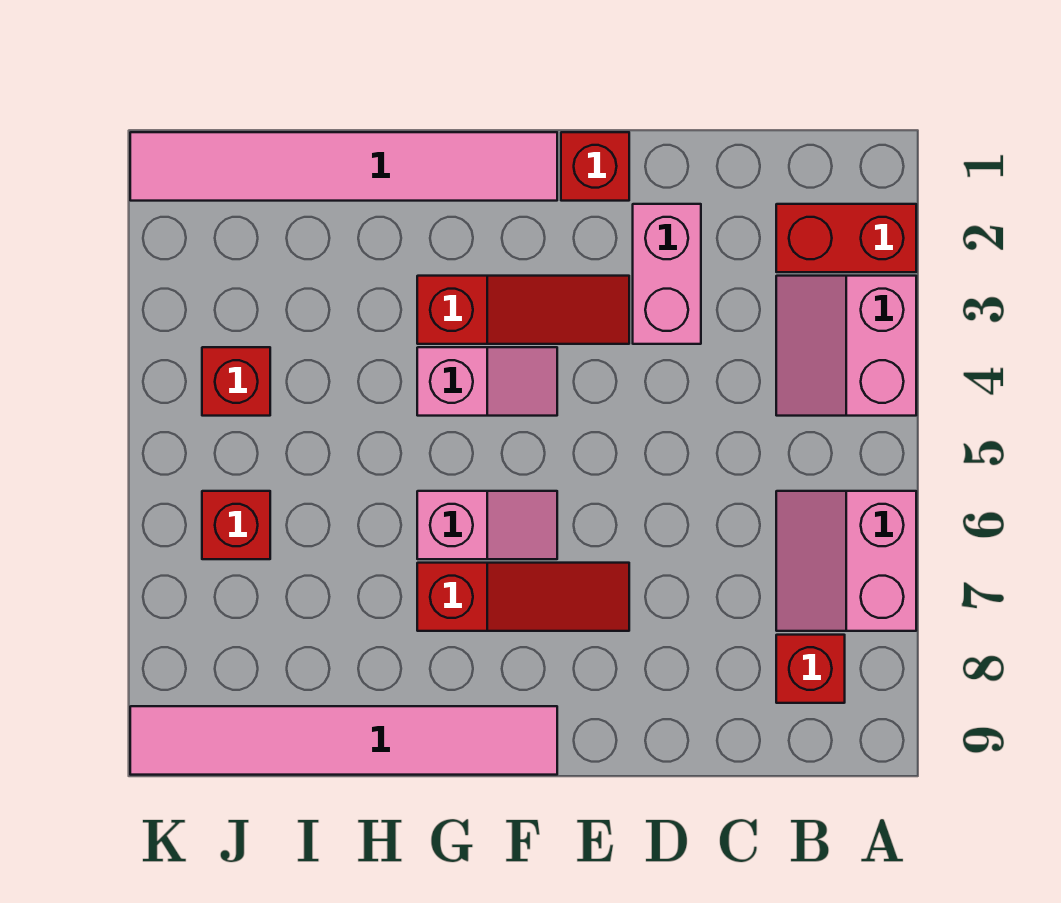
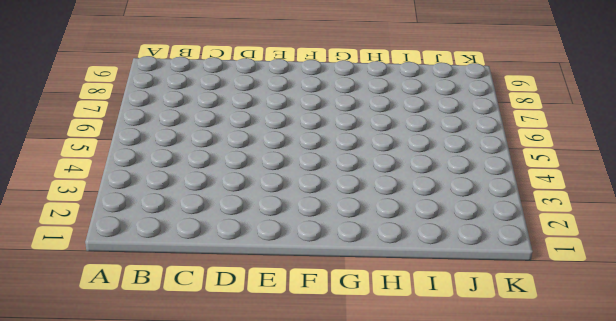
none -> red 1x2 brick [776,204,916,272]
none -> pink 2x2 slope [776,276,916,416]
none -> pink 2x2 slope [776,491,916,631]

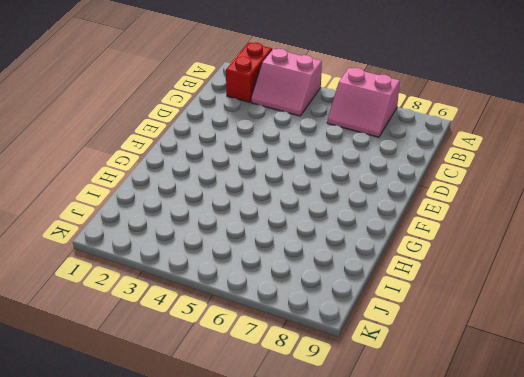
none -> red 1x1 brick [776,635,845,703]
none -> pink 1x2 brick [633,204,701,344]
none -> red 1x1 brick [561,132,629,201]

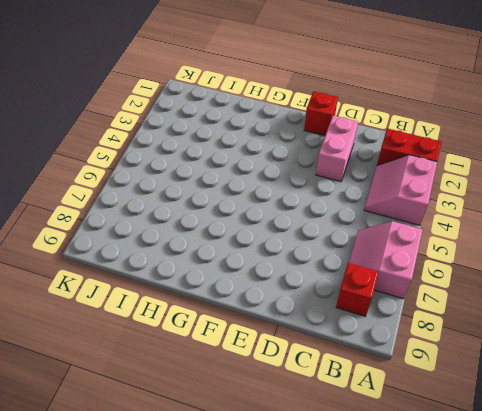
none -> red 1x3 slope [417,276,629,344]
none -> red 1x3 slope [417,563,629,631]
none -> pink 1x6 tile [130,132,557,201]

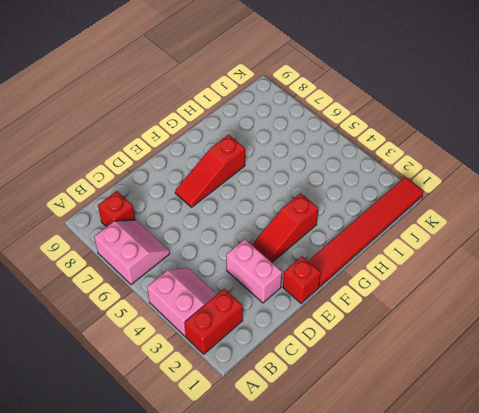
red 1x6 tile [309,177,423,287] -> pink 1x6 tile [130,132,557,201]
none -> pink 1x2 slope [417,347,557,416]
none -> pink 1x2 slope [417,491,557,559]
none -> pink 1x6 tile [130,706,557,775]

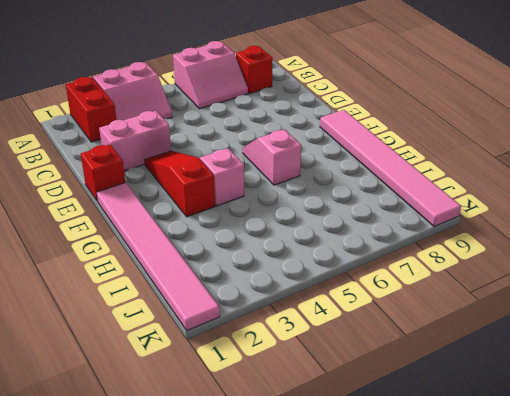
none -> red 1x3 slope [417,563,629,631]
none -> red 1x1 brick [202,347,270,416]
none -> red 1x1 brick [202,491,270,559]

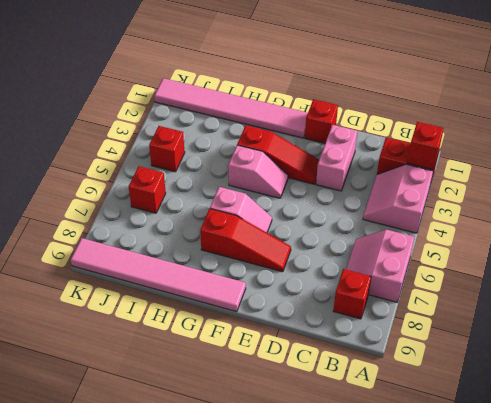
red 1x1 brick [407,122,444,170] -> none

